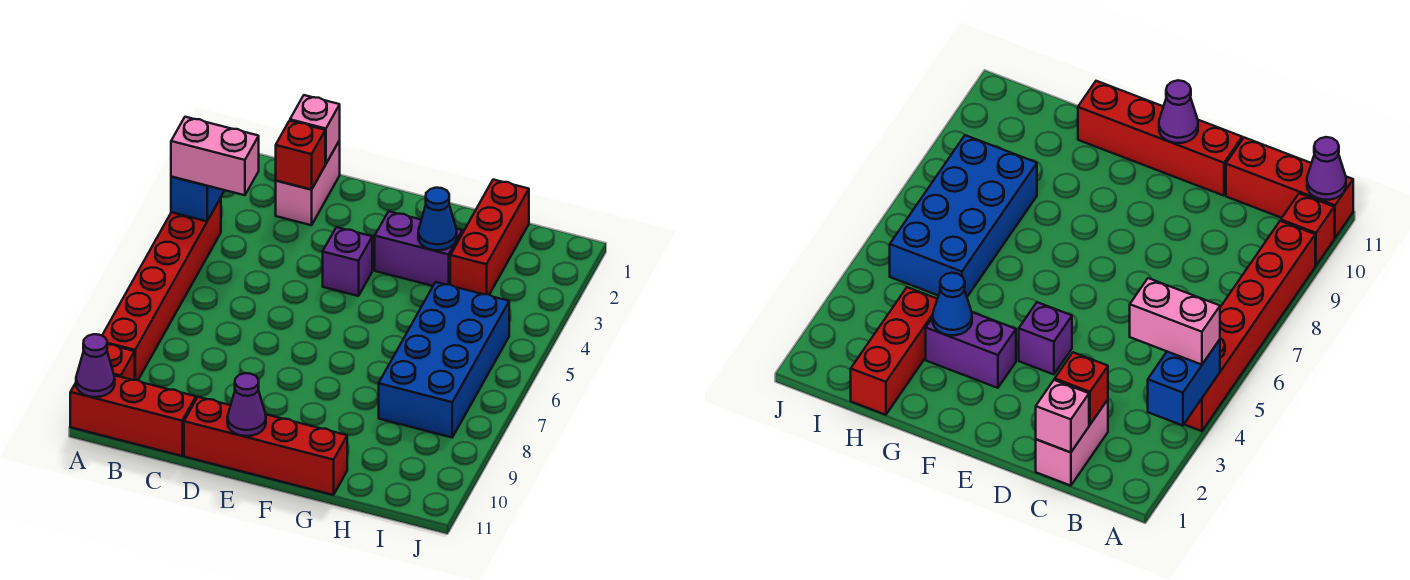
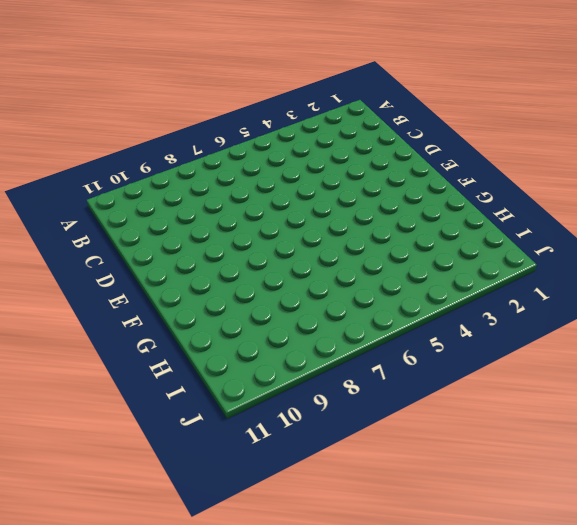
none -> red 1x6 brick [102,198,221,380]
none -> red 1x1 brick [107,344,135,380]
none -> red 1x3 brick [70,375,196,456]

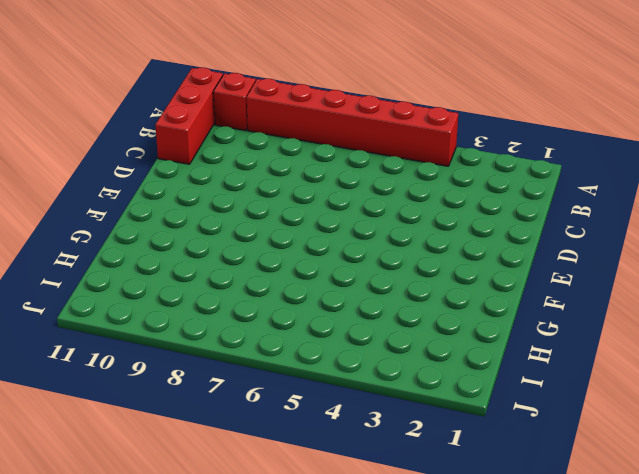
none -> pink 1x2 brick [276,141,340,225]
none -> red 1x4 brick [184,397,347,495]
none -> purple 1x1 brick [323,227,372,296]

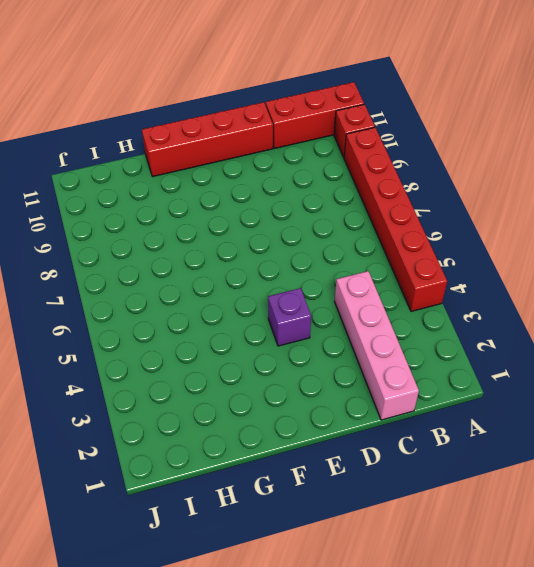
pink 1x4 brick [335,271,419,420] -> pink 1x2 brick [276,141,340,225]
none -> purple 1x2 brick [375,211,462,286]
none -> red 1x3 brick [450,180,529,295]
none -> blue 2x4 brick [379,282,509,437]

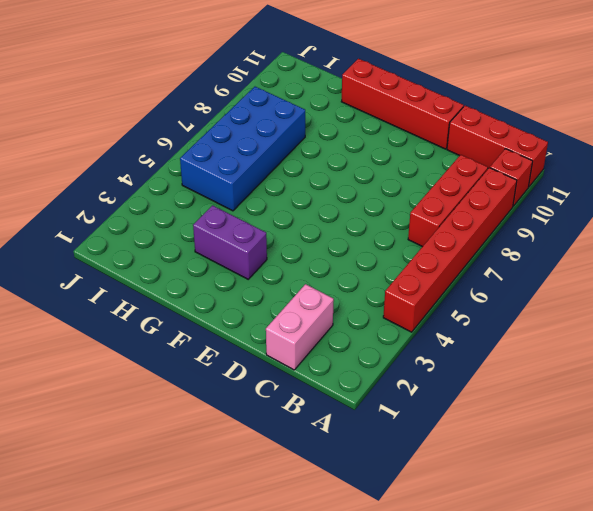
red 1x3 brick [408,155,488,247] -> red 1x3 brick moved to [450,180,529,295]
none -> purple 1x1 brick [323,227,372,296]
none -> blue 1x2 brick [171,177,225,221]
none -> purple 1x1 cone [76,334,115,397]

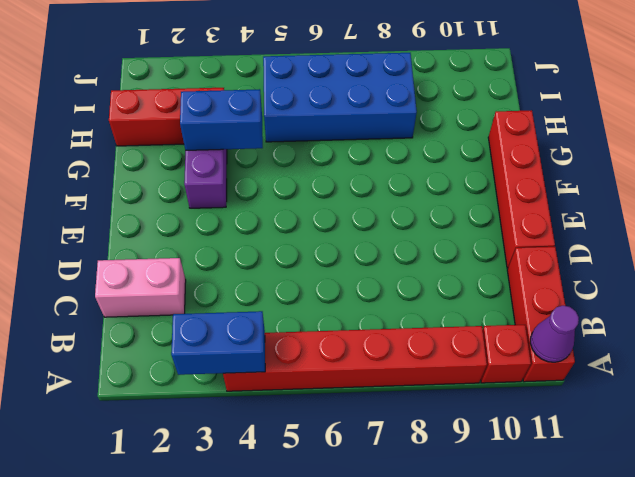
blue 1x2 brick [180,89,263,150] -> blue 1x1 cone [418,188,457,250]
none -> purple 1x1 brick [323,227,372,296]
none -> pink 1x1 brick [290,95,340,164]
none -> red 1x1 brick [276,121,325,190]

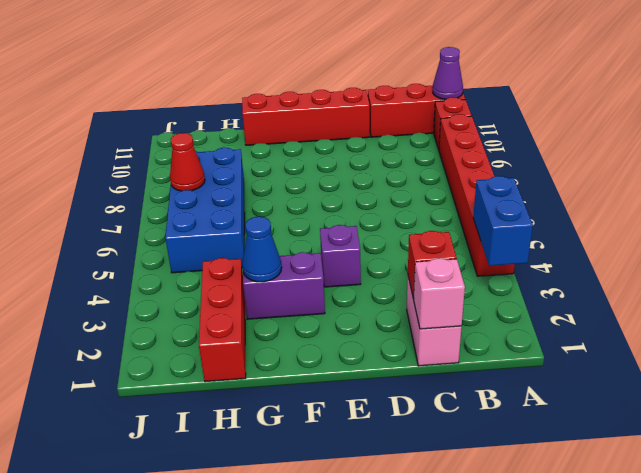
red 1x1 cone [170,133,205,191] -> none
none -> purple 1x1 cone [227,373,266,436]
none -> pink 1x2 brick [171,117,259,195]

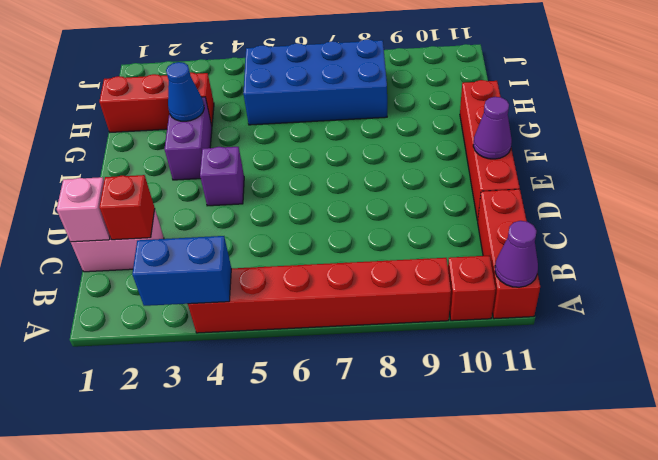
none -> pink 1x2 brick [171,117,259,195]

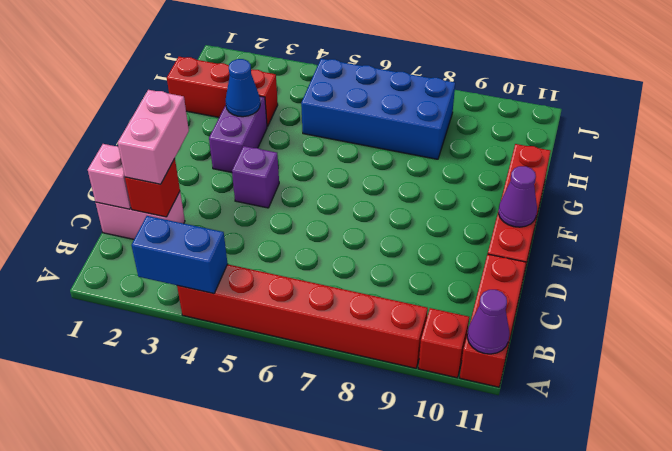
pink 1x2 brick [118,90,189,184] -> pink 1x2 brick moved to [171,117,259,195]

